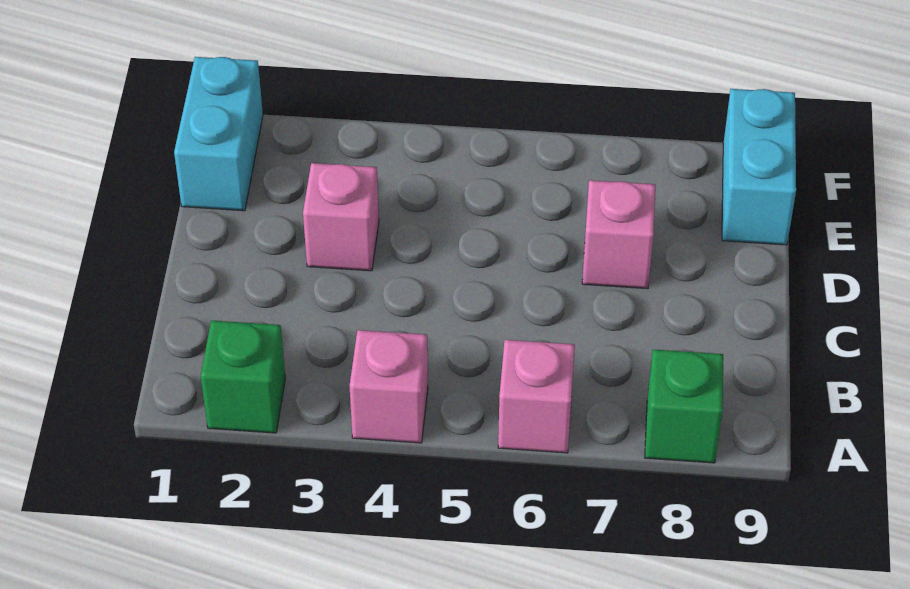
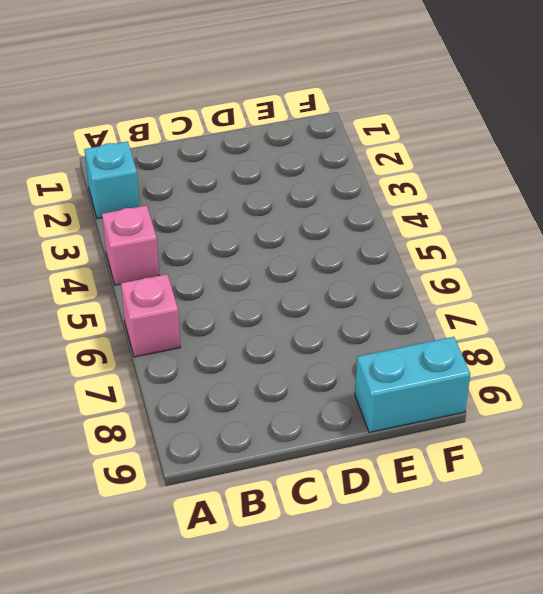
cyan 1x1 brick [84,141,140,219] -> green 1x1 brick [201,320,285,433]
none -> green 1x1 brick [645,349,723,463]
none -> pink 1x1 brick [303,163,379,271]

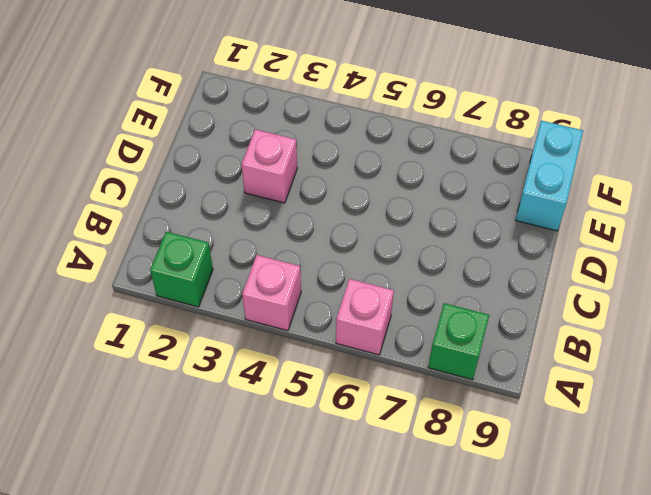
none -> pink 1x1 brick [582,180,656,289]
none -> cyan 1x2 brick [174,57,263,211]

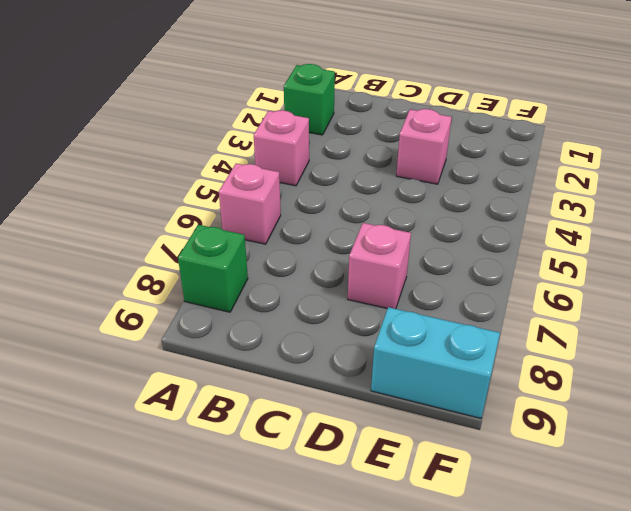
none -> cyan 1x2 brick [174,57,263,211]

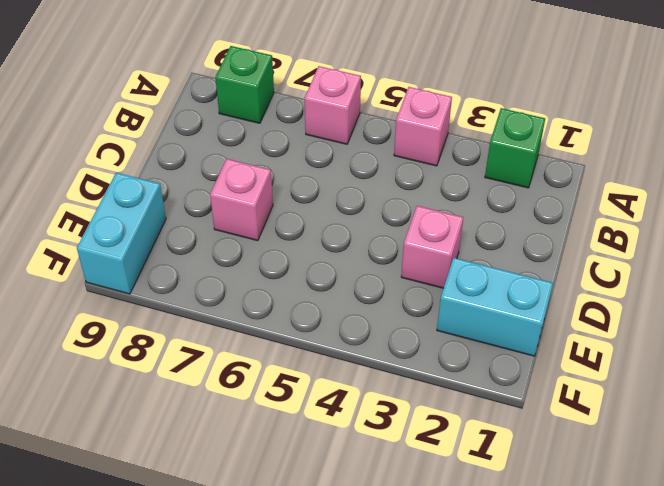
cyan 1x2 brick [437,258,553,356] -> cyan 1x2 brick turned to [174,57,263,211]

